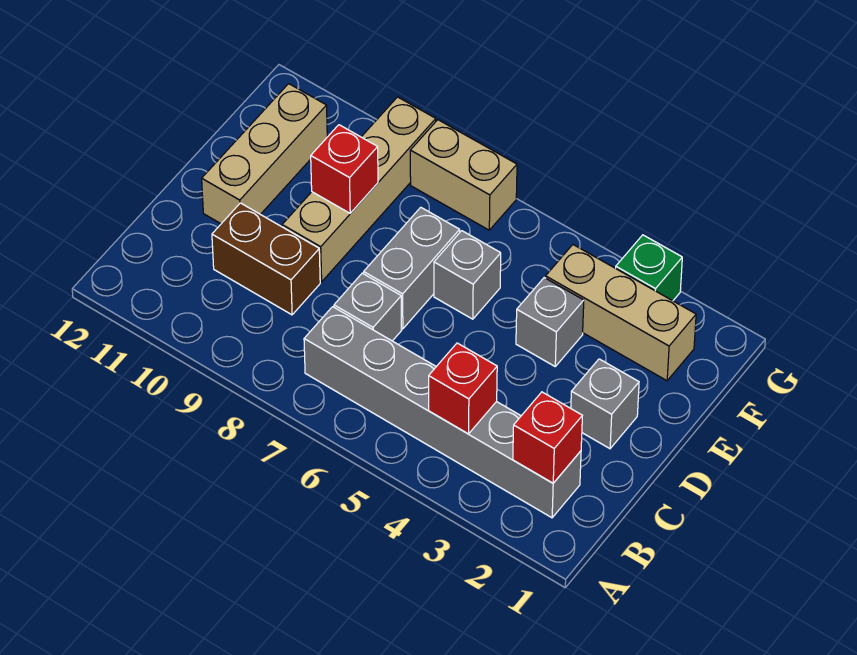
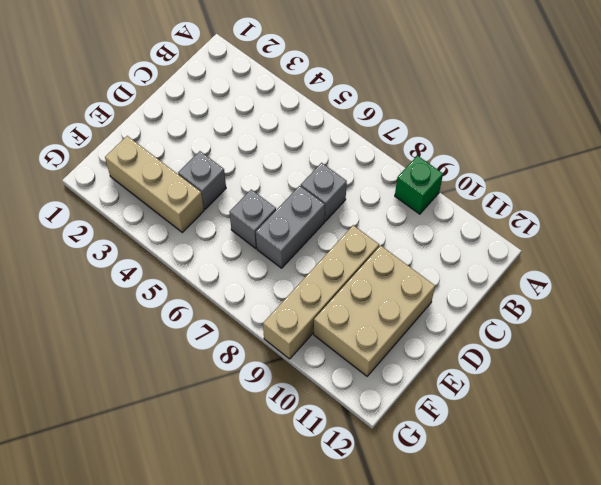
green 1x1 brick [395,156,443,214] -> green 1x1 brick moved to [616,235,682,301]
tan 2x3 brick [314,245,435,376] -> tan 1x3 brick [202,84,327,224]
none -> grey 1x6 brick [304,307,581,518]
none -> brown 1x2 brick [212,203,320,315]
none -> grey 1x1 brick [571,359,639,449]

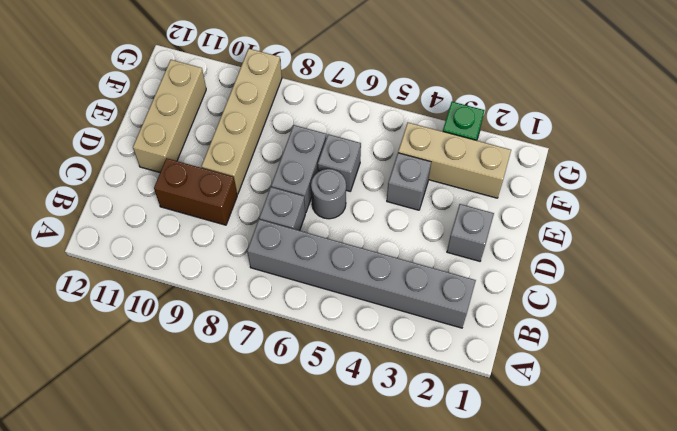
grey 1x1 round brick [311,169,346,219] -> none
none -> tan 1x2 brick [410,120,517,230]
none -> red 1x1 brick [513,392,582,483]
none -> red 1x1 brick [429,343,497,434]

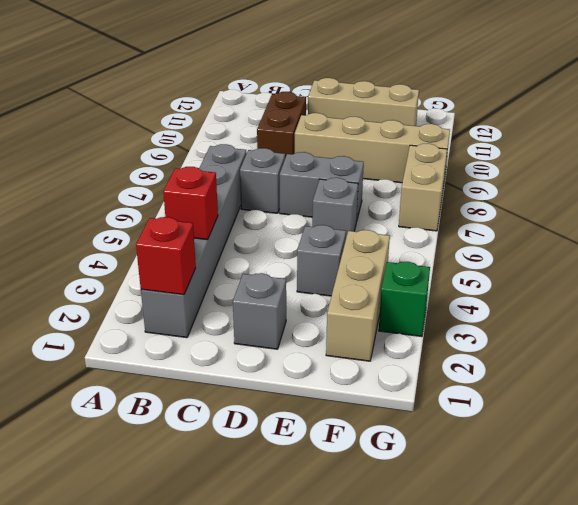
none -> red 1x1 brick [311,125,378,213]

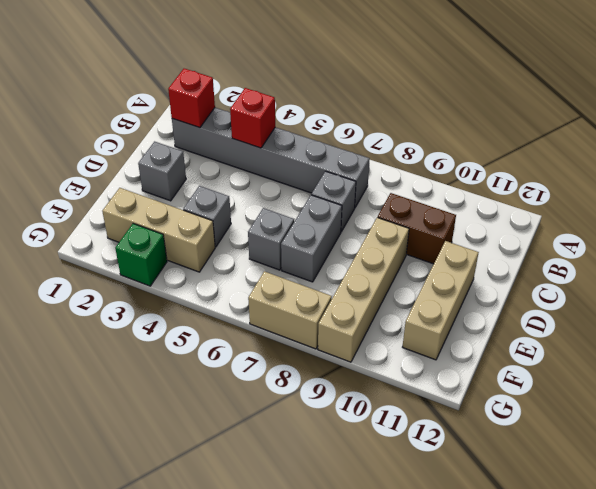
none -> red 1x1 brick [311,125,378,213]

